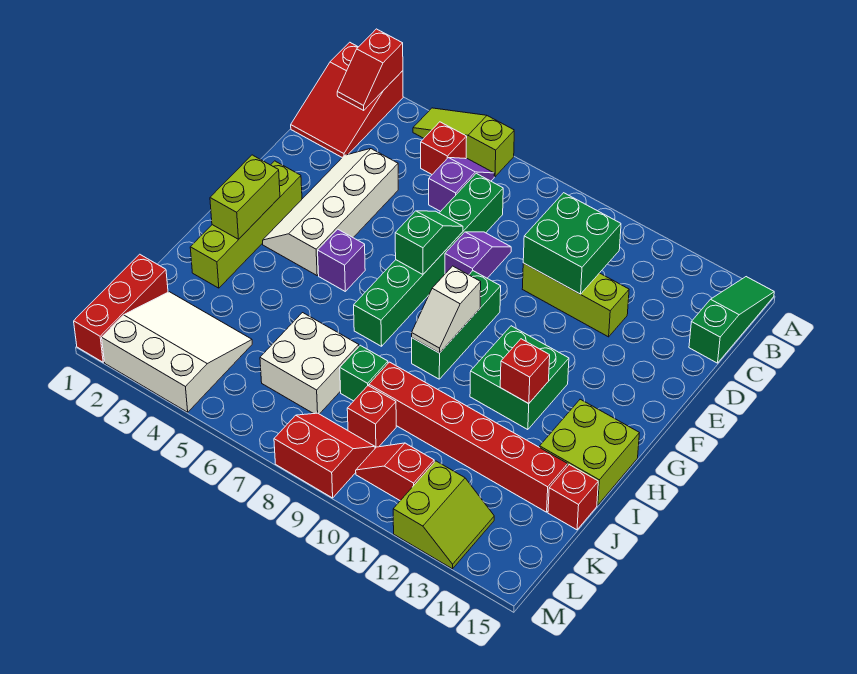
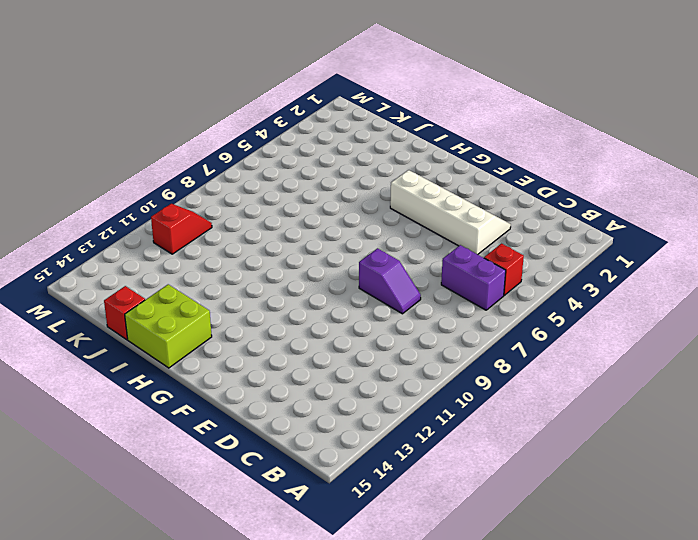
purple 1x2 brick [441,245,506,310] -> purple 1x2 slope [429,158,494,212]
none -> red 2x3 slope [291,42,403,157]
none -> lime 1x3 slope [413,108,514,177]
none -> green 1x3 slope [689,277,774,363]
none -> green 1x6 brick [354,173,503,346]

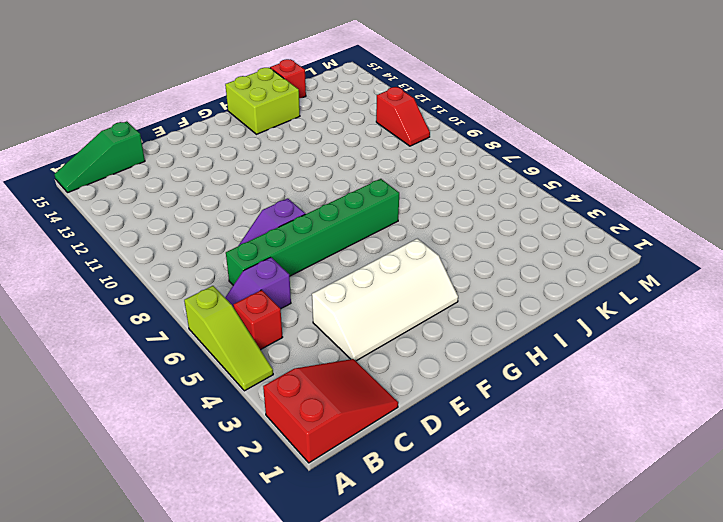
none -> lime 1x3 brick [522,263,629,337]
none -> lime 1x4 brick [190,161,302,288]
none -> green 1x3 brick [412,271,501,379]
none -> purple 1x1 brick [318,229,365,291]

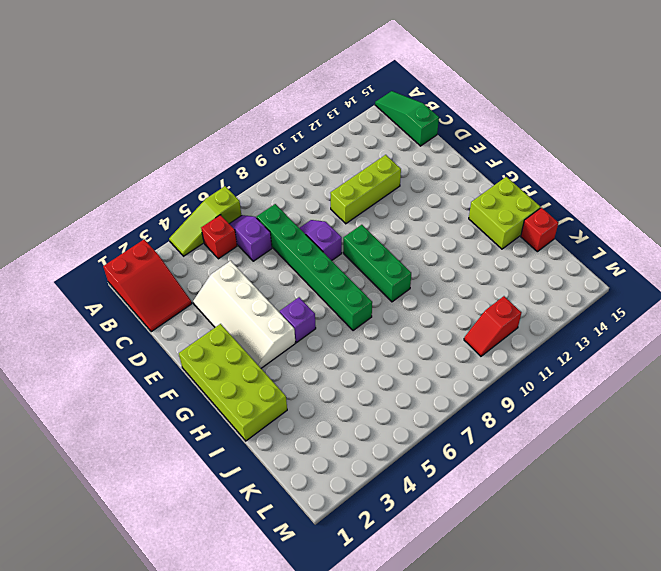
lime 2x4 brick [179,324,287,441] -> lime 1x4 brick [190,161,302,288]
none -> green 2x2 brick [470,326,569,430]
none -> white 2x2 brick [260,313,359,414]
none -> green 1x1 brick [340,345,388,401]
none -> red 1x6 brick [369,362,568,512]

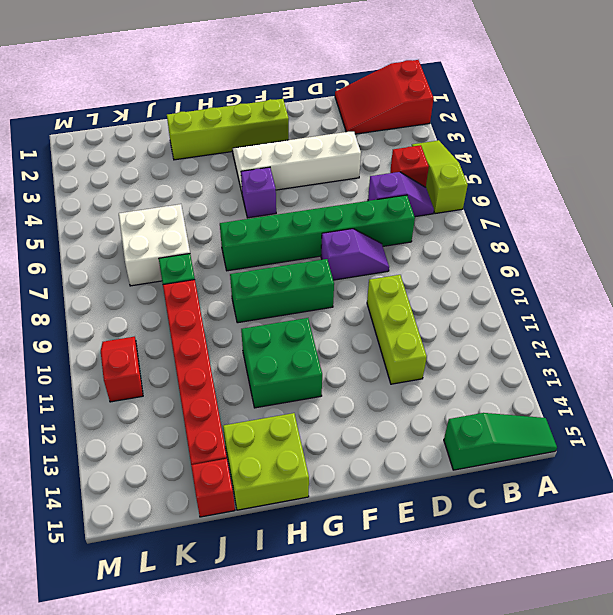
none -> red 1x3 brick [74,254,168,362]
none -> white 3x3 slope [102,292,252,412]
none -> red 1x1 brick [347,386,396,448]
none -> red 2x2 slope [274,413,375,498]

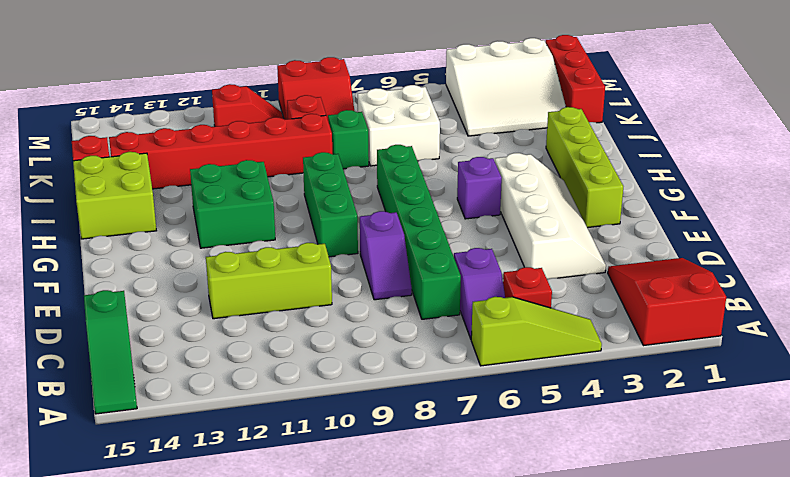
none -> lime 2x2 slope [393,461,494,569]
none -> red 1x2 slope [337,29,403,110]
none -> green 2x2 brick [523,193,621,294]
none -> green 1x2 slope [395,211,463,274]

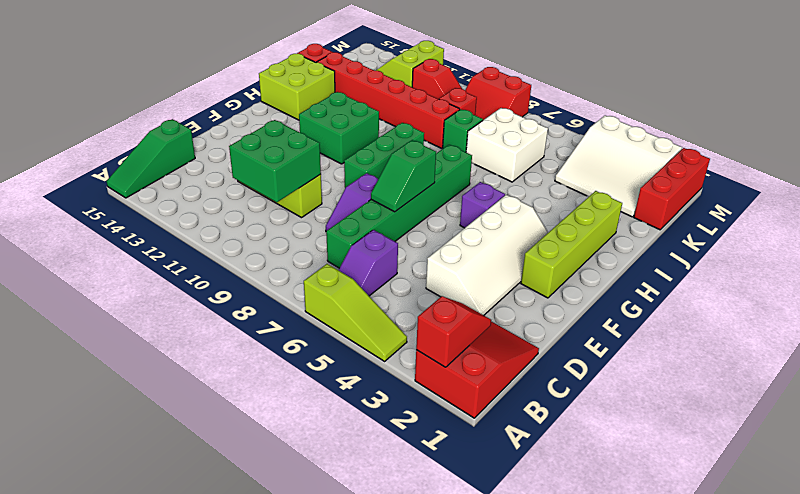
none -> red 1x1 brick [421,122,467,174]
none -> lime 1x2 brick [210,155,280,239]
none -> white 1x2 slope [412,266,481,353]
none -> red 1x1 brick [500,339,550,404]

